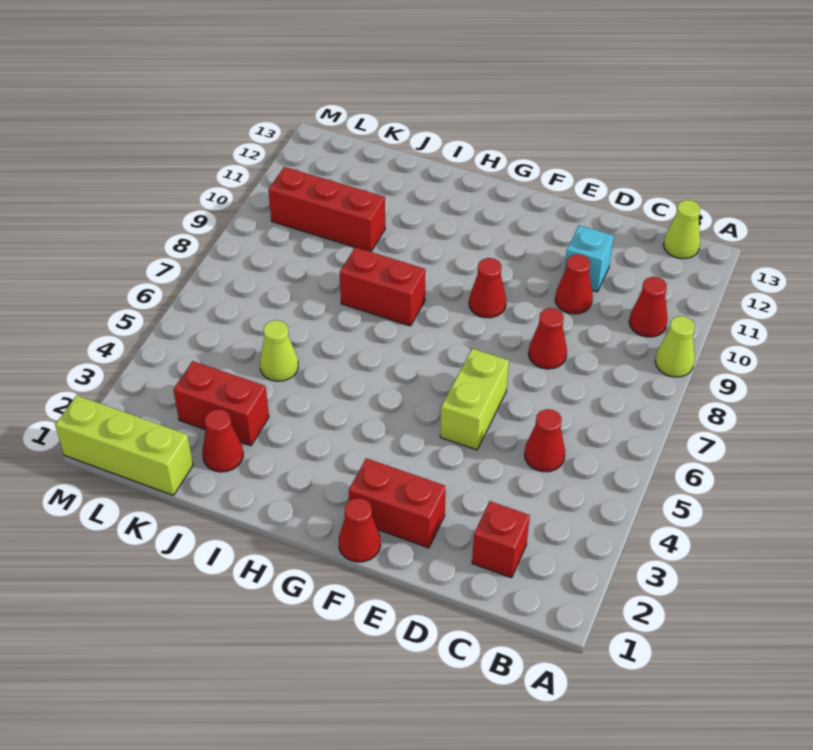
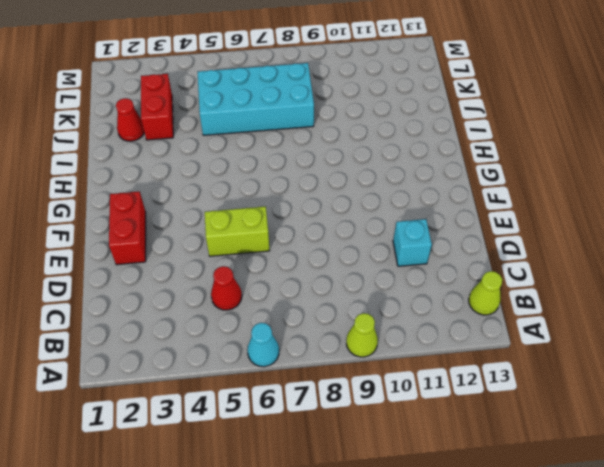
cyan 1x1 cone [247,323,279,367] -> none
cyan 2x4 brick [198,63,314,135] -> lime 1x1 cone [260,320,298,381]
none -> red 1x1 cone [629,277,668,337]
none -> red 1x1 brick [472,501,530,578]
none -> red 1x1 cone [529,308,567,369]

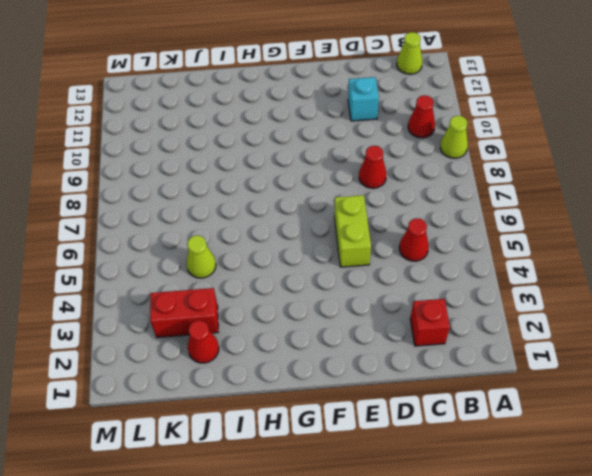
none -> red 1x1 cone [555,254,593,314]
none -> red 1x2 brick [349,458,446,548]
none -> red 1x1 cone [339,498,381,562]

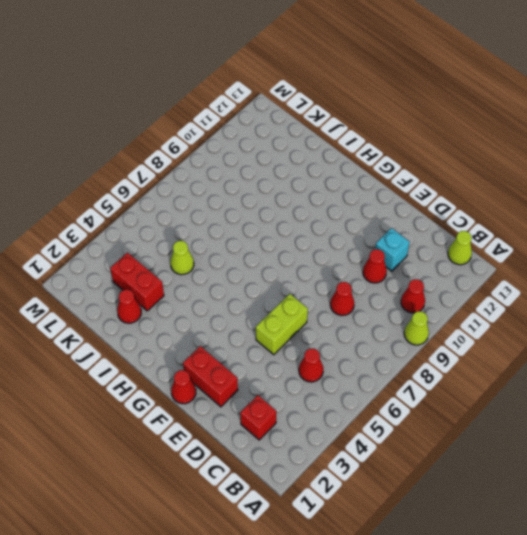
none -> red 1x1 cone [469,258,506,318]
none -> red 1x2 brick [339,247,426,326]
none -> red 1x3 brick [268,167,385,252]

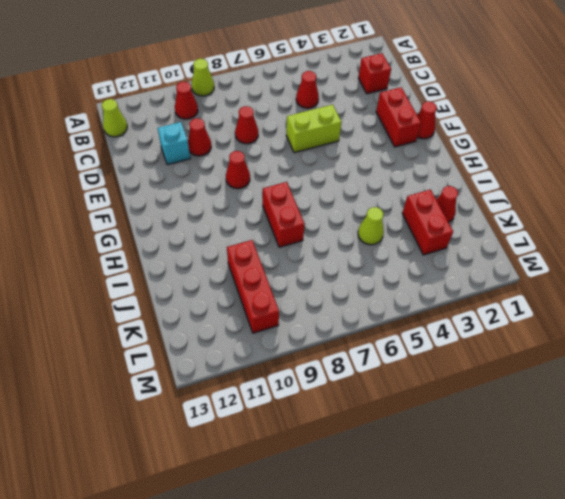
none -> lime 1x3 brick [55,395,193,495]

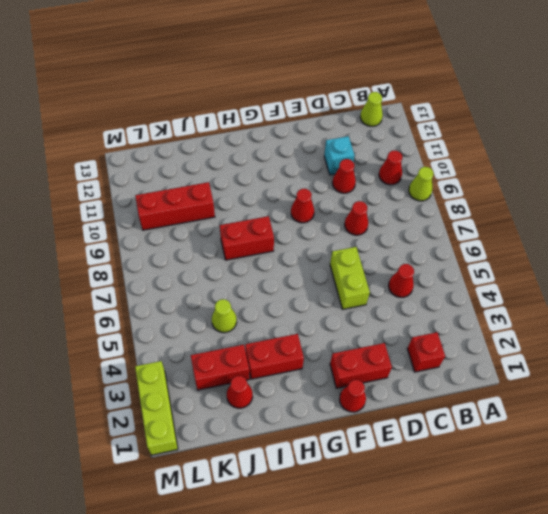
red 1x2 brick [245,334,304,379] -> none
lime 1x3 brick [135,361,178,455] -> lime 1x3 brick turned to [55,395,193,495]

